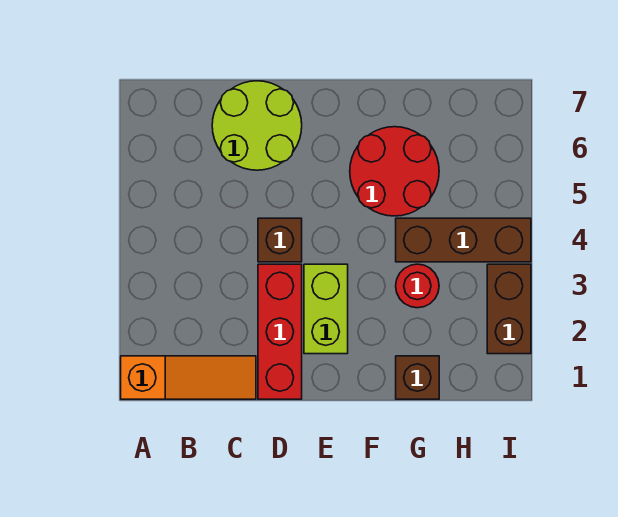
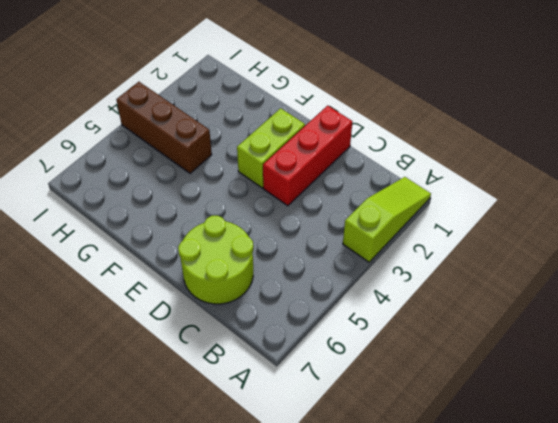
lime 1x3 slope [343,177,431,262] -> orange 1x3 slope [121,356,256,399]
none -> brown 1x1 brick [258,218,302,262]
none -> red 2x2 round brick [350,127,439,216]

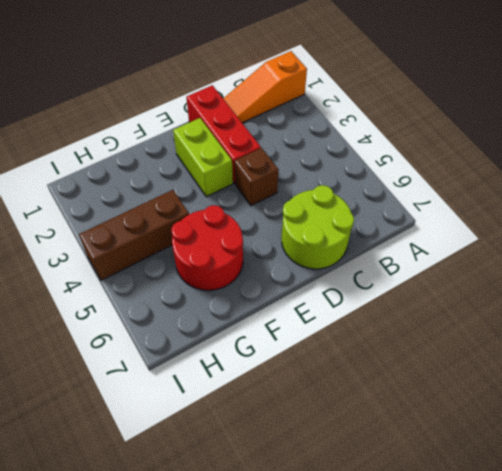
none -> brown 1x1 brick [396,356,439,399]
none -> red 1x1 round brick [396,264,439,308]

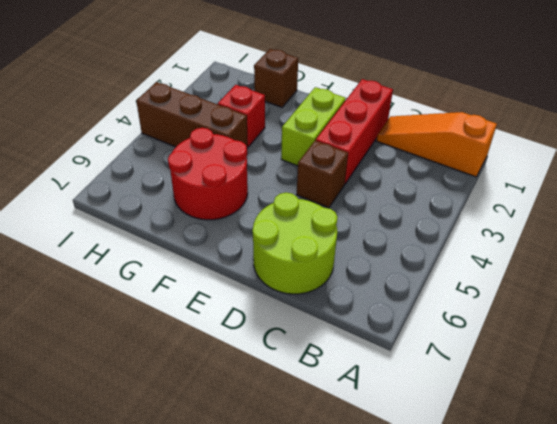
red 1x1 brick [218,85,265,147] -> red 1x1 round brick [396,264,439,308]
none -> brown 1x2 brick [487,264,531,354]

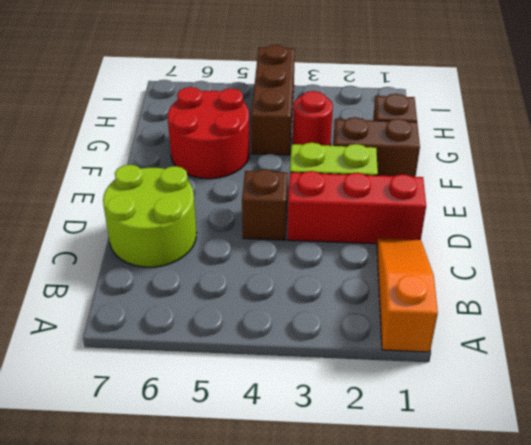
brown 1x2 brick [333,117,420,177] -> brown 1x2 brick moved to [487,264,531,354]

